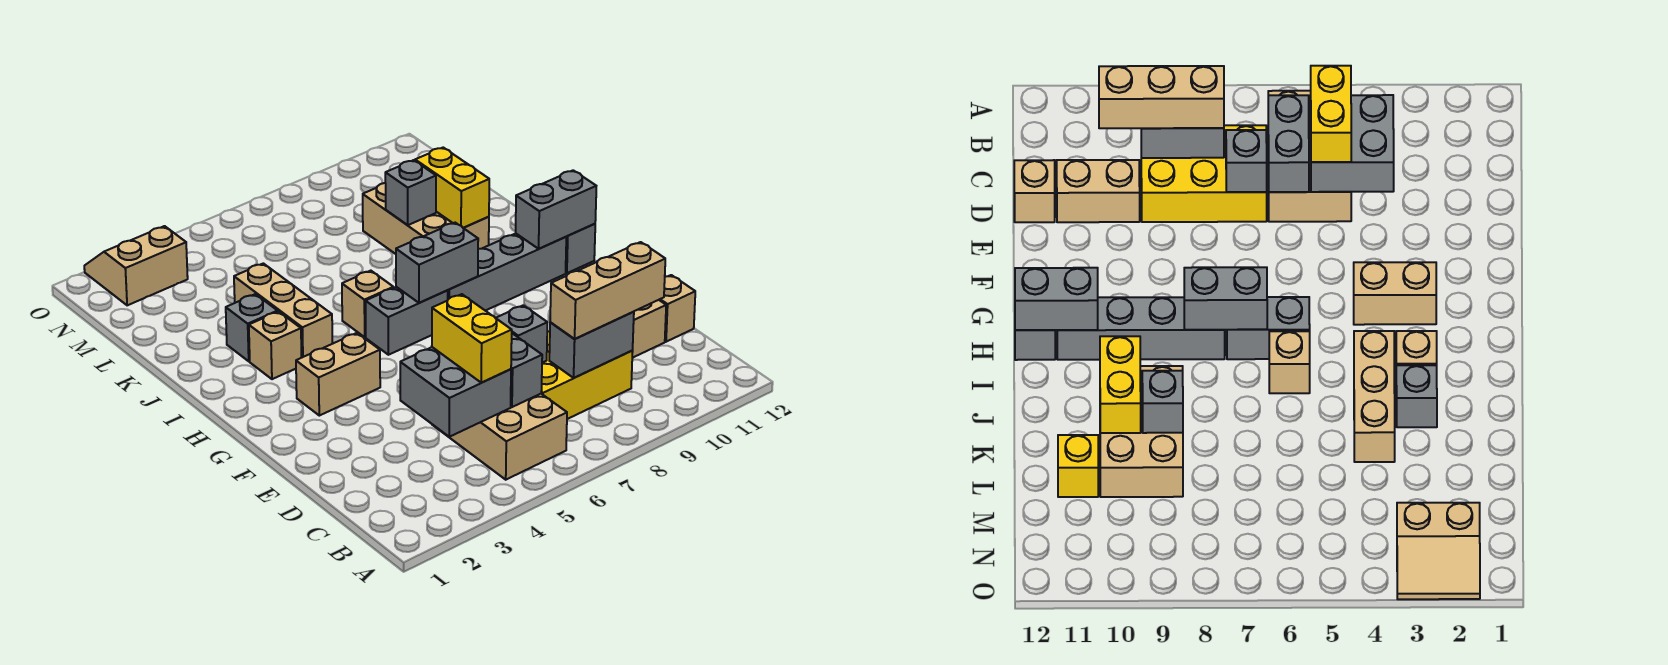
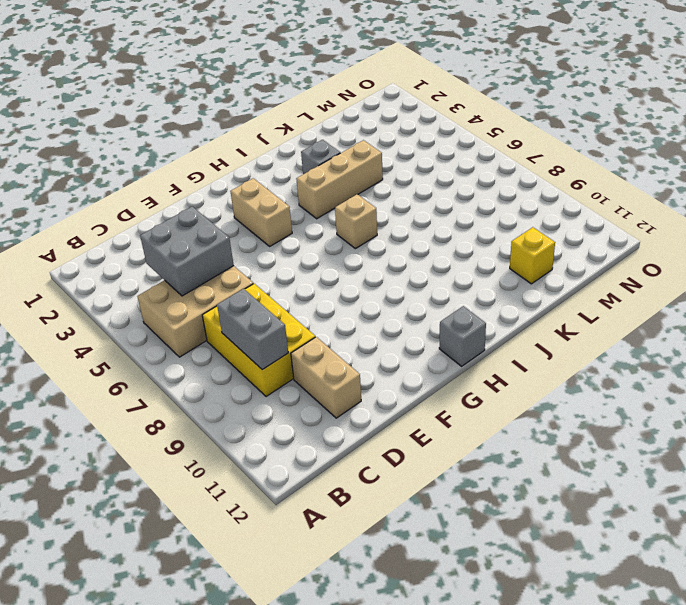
none -> tan 1x1 brick [659,275,695,342]
none -> grey 1x2 brick [366,287,448,355]
none -> grey 1x4 brick [447,233,566,311]

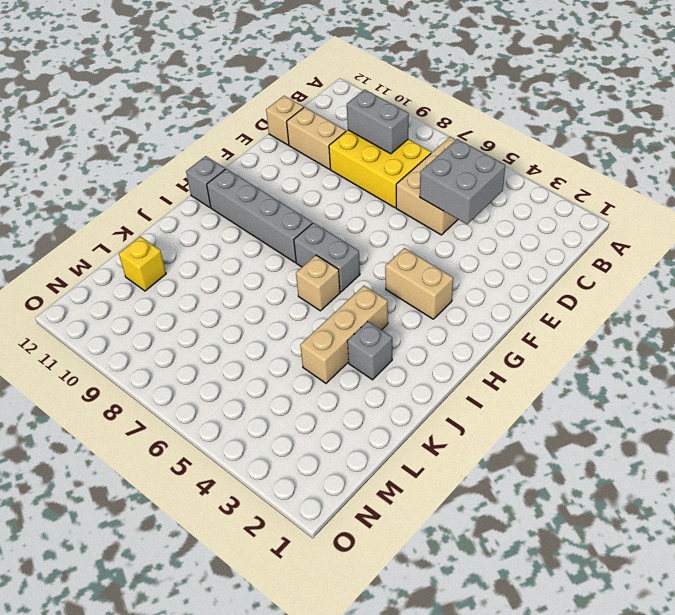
none -> tan 1x1 brick [249,312,302,379]
none -> tan 2x3 brick [363,183,489,254]
none -> tan 2x2 slope [84,226,188,305]

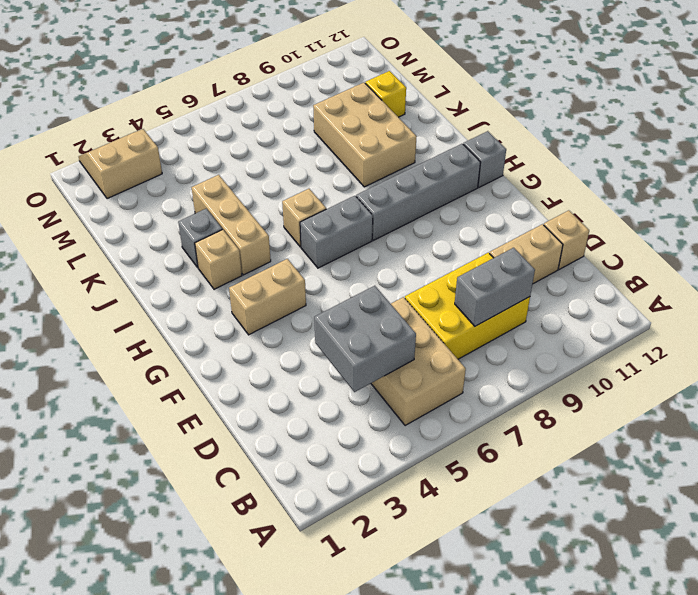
none -> grey 1x2 brick [511,333,542,407]
none -> grey 1x1 brick [496,305,547,363]
none -> grey 1x2 brick [396,223,478,303]

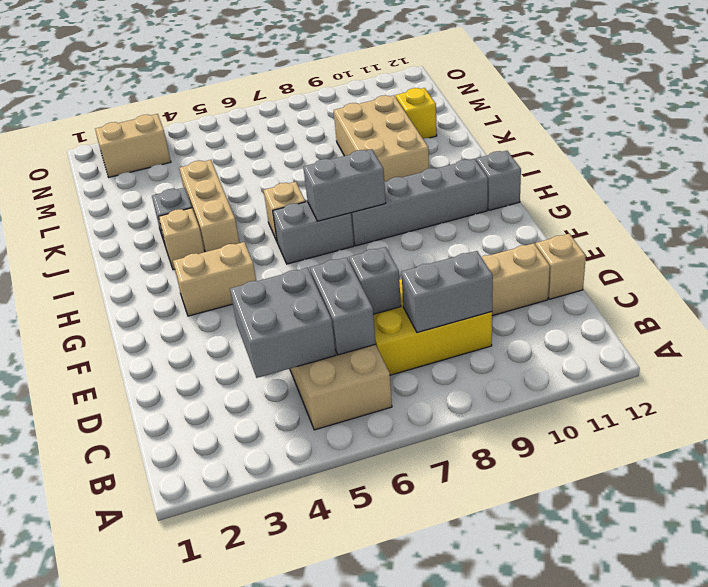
none -> grey 1x2 brick [516,170,596,249]
none -> yellow 1x2 brick [415,148,489,228]
none -> grey 1x1 brick [385,160,436,225]

